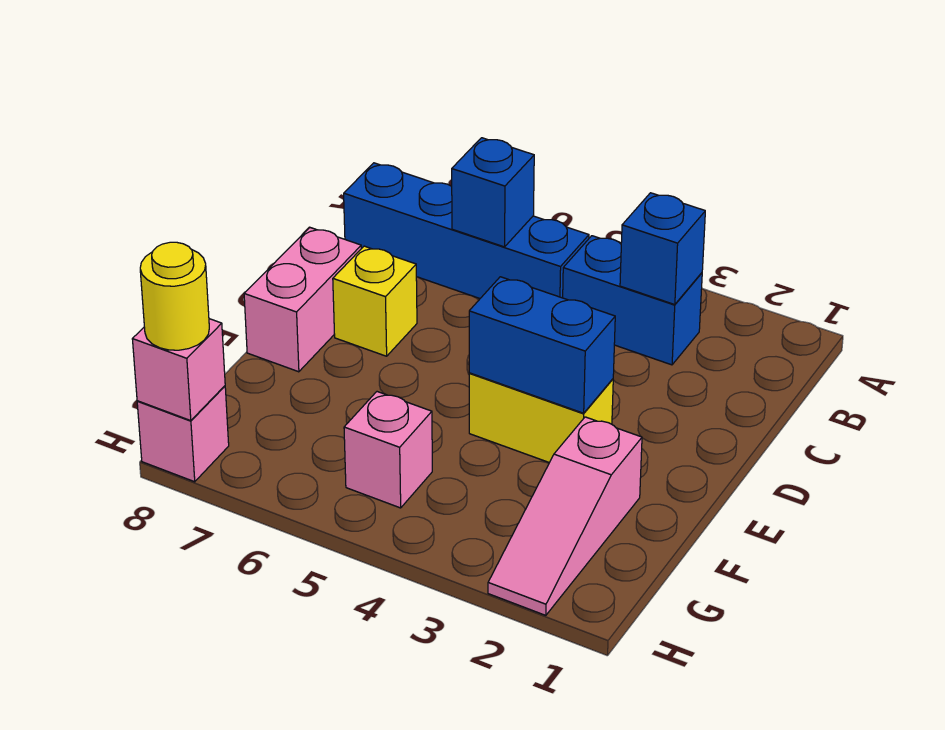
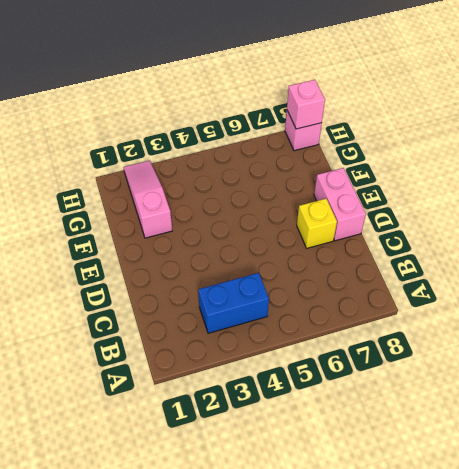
none -> blue 1x4 brick [344,163,589,298]
none -> yellow 1x2 brick [469,373,613,463]
none -> pink 1x1 brick [344,392,432,508]

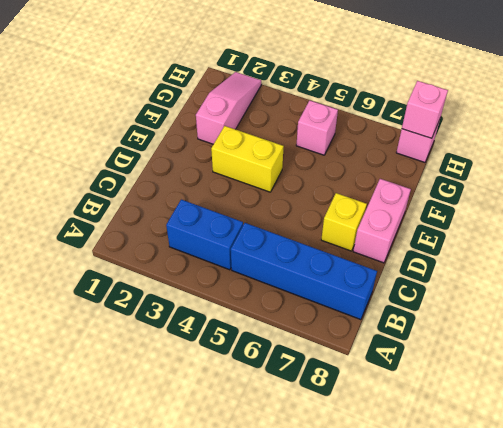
none -> blue 1x1 brick [620,193,705,305]
none -> blue 1x1 brick [452,138,534,247]
none -> blue 1x2 brick [469,277,615,413]

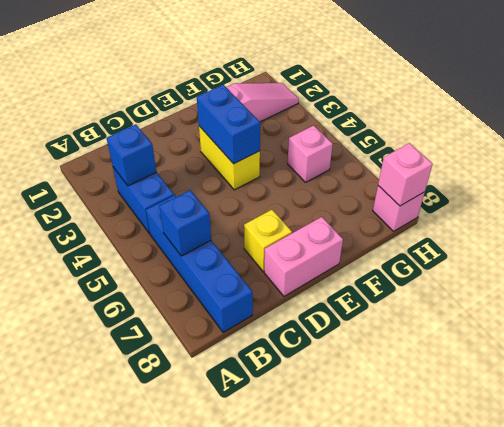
none -> yellow 1x1 round brick [140,242,209,350]

